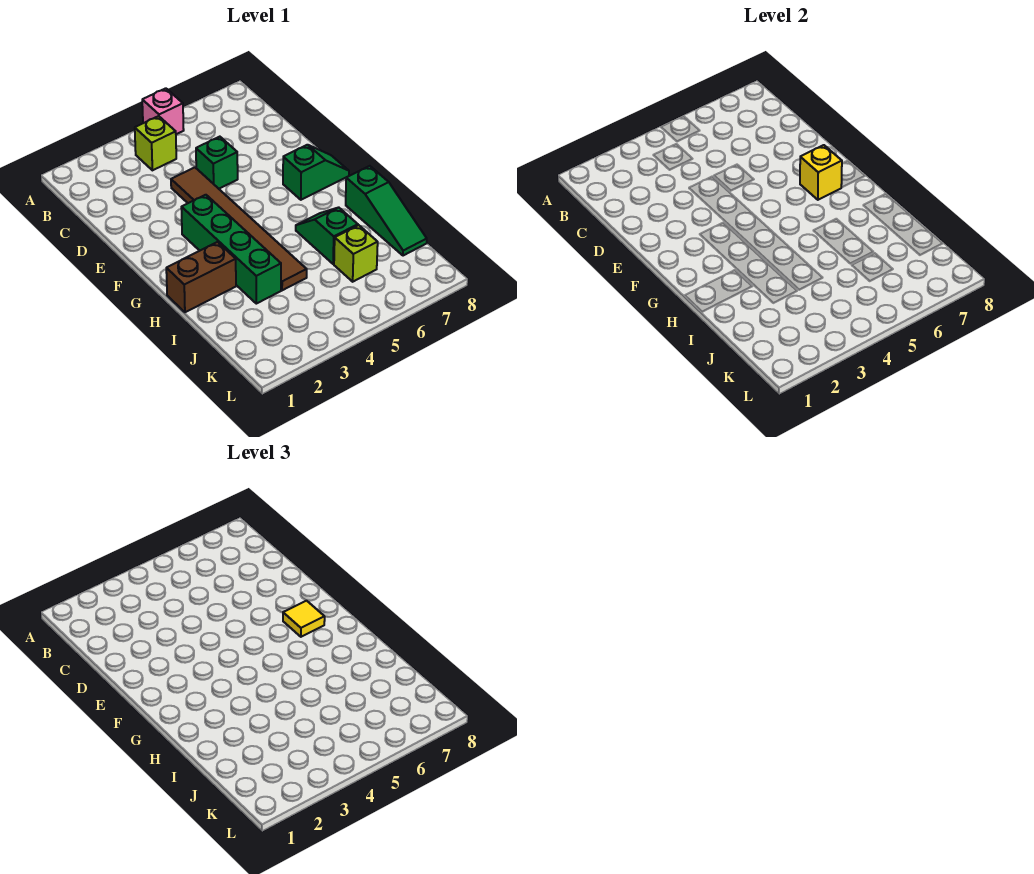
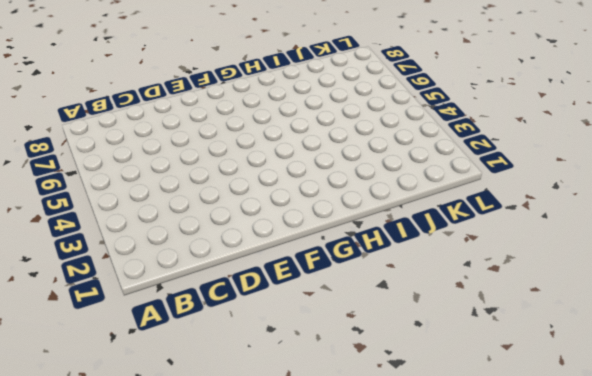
none -> pink 1x1 brick [142,88,184,134]
none -> lime 1x1 brick [135,116,176,170]
none -> brown 1x6 tile [171,167,307,290]

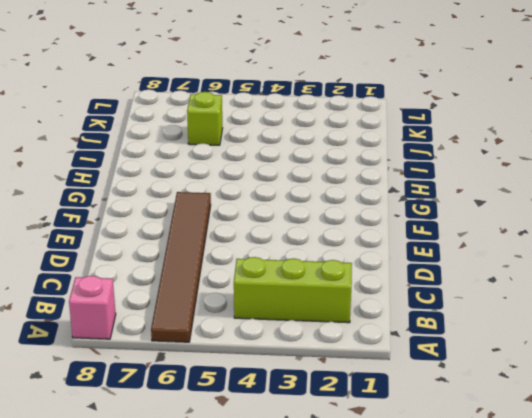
brown 1x6 tile [151,192,211,342] -> brown 1x6 tile moved to [171,167,307,290]
pink 1x1 brick [69,276,116,339] -> pink 1x1 brick moved to [142,88,184,134]
lime 1x3 brick [234,257,352,323] -> lime 1x1 brick [135,116,176,170]
none -> green 1x1 brick [196,137,238,189]
none -> green 1x4 brick [181,195,281,304]
none -> green 1x2 slope [283,145,349,200]

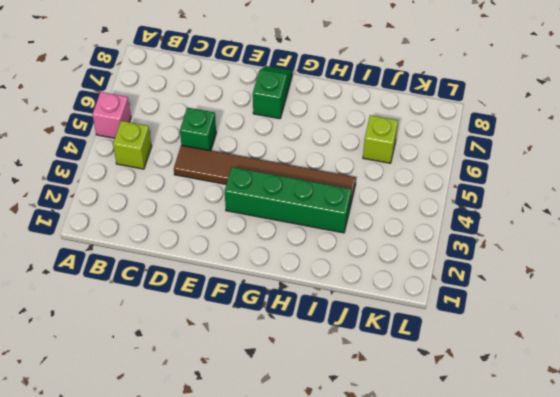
none -> brown 1x2 brick [166,242,236,312]
none -> green 1x2 slope [296,207,358,264]
none -> green 1x3 slope [346,166,427,256]

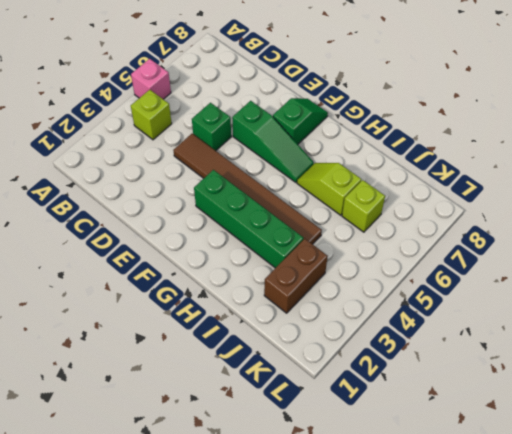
green 1x3 slope [232,101,314,182] -> green 1x3 slope moved to [346,166,427,256]
lime 1x2 slope [297,163,361,215] -> green 1x2 slope [296,207,358,264]
brown 1x2 brick [264,239,328,313] -> brown 1x2 brick moved to [166,242,236,312]
none -> yellow 1x1 brick [800,145,842,200]
none -> yellow 1x1 tile [283,601,325,637]

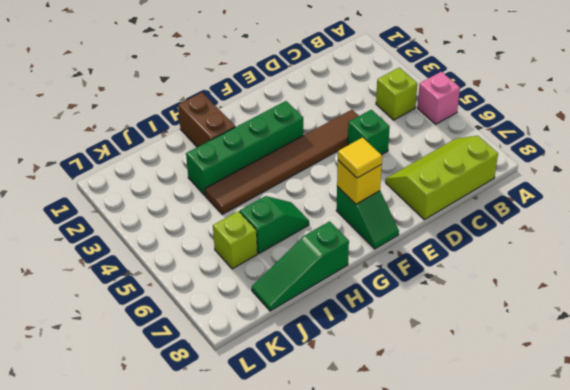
lime 2x3 slope [386,136,498,220] -> none

